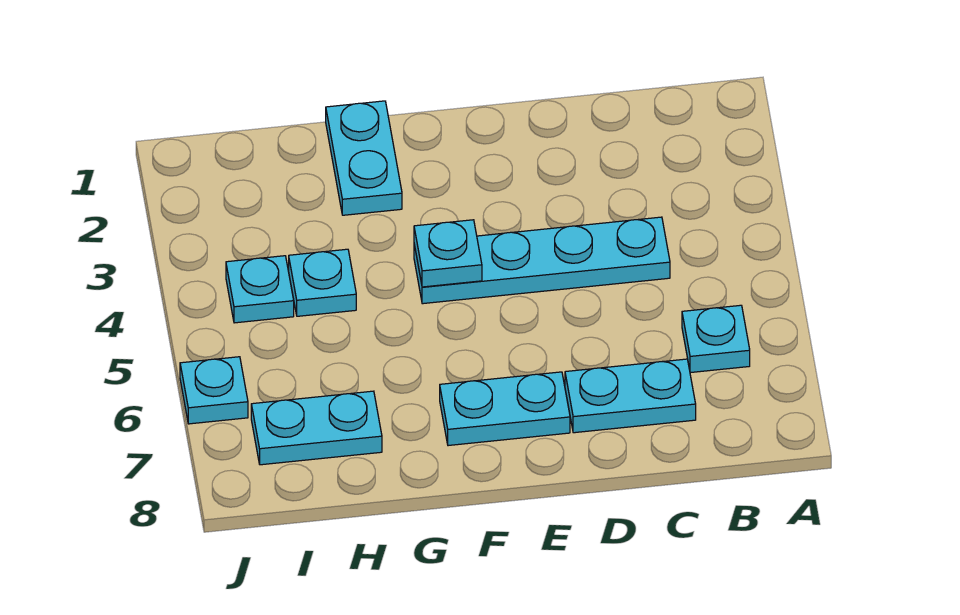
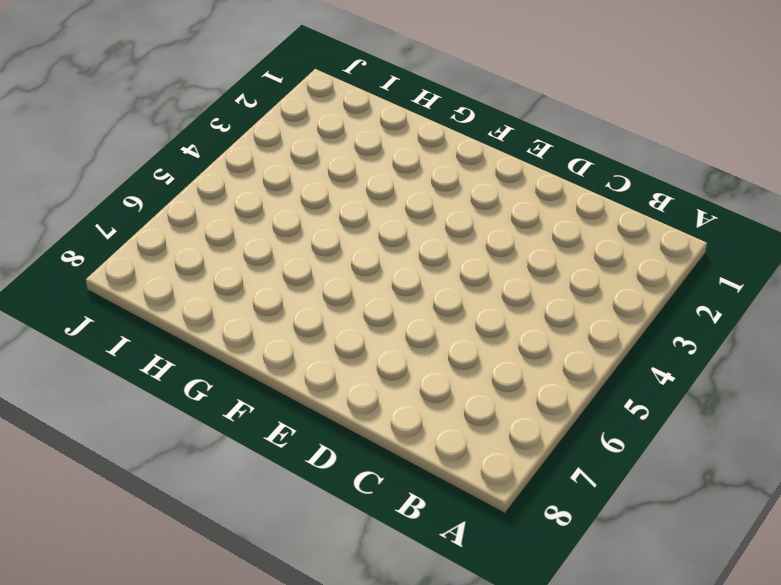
none -> cyan 1x1 plate [682,305,750,373]
none -> cyan 1x4 plate [414,217,670,304]

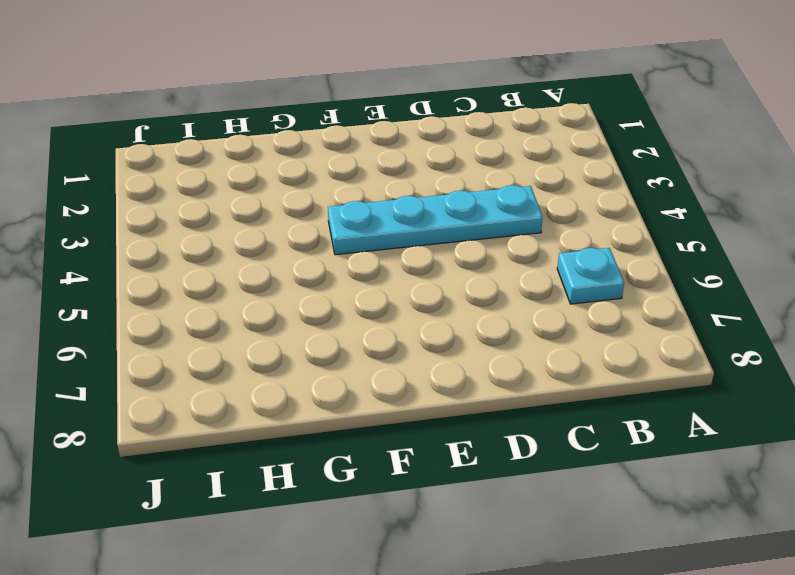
none -> cyan 1x2 plate [565,359,696,433]
none -> cyan 1x2 plate [440,372,570,446]

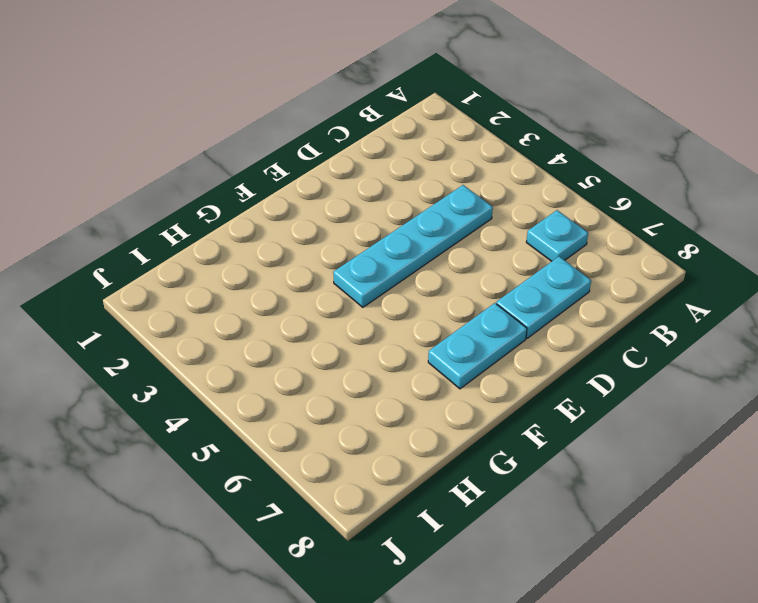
none -> cyan 1x2 plate [326,101,402,215]
none -> cyan 1x1 plate [289,249,356,316]

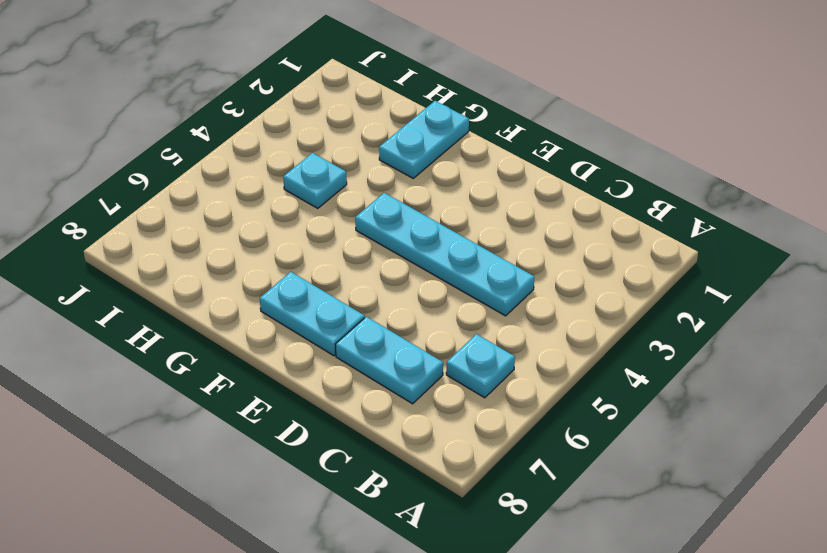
none -> cyan 1x2 plate [251,391,382,465]
none -> cyan 1x1 plate [226,256,294,323]

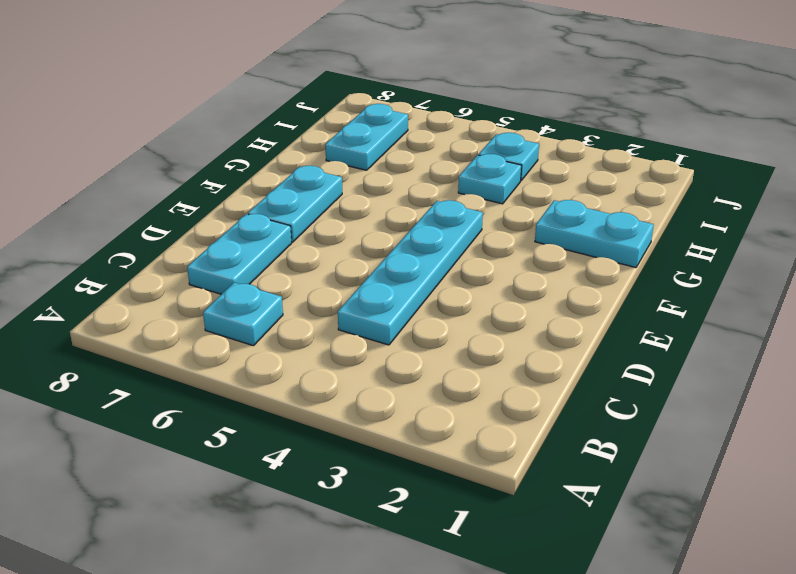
none -> cyan 1x1 plate [180,357,248,424]
none -> cyan 1x1 plate [414,220,482,287]

